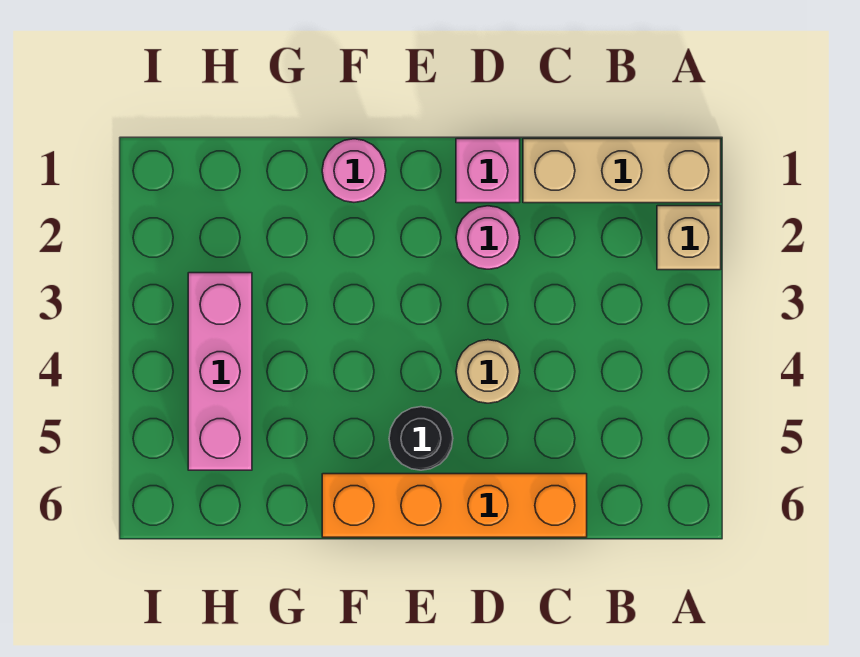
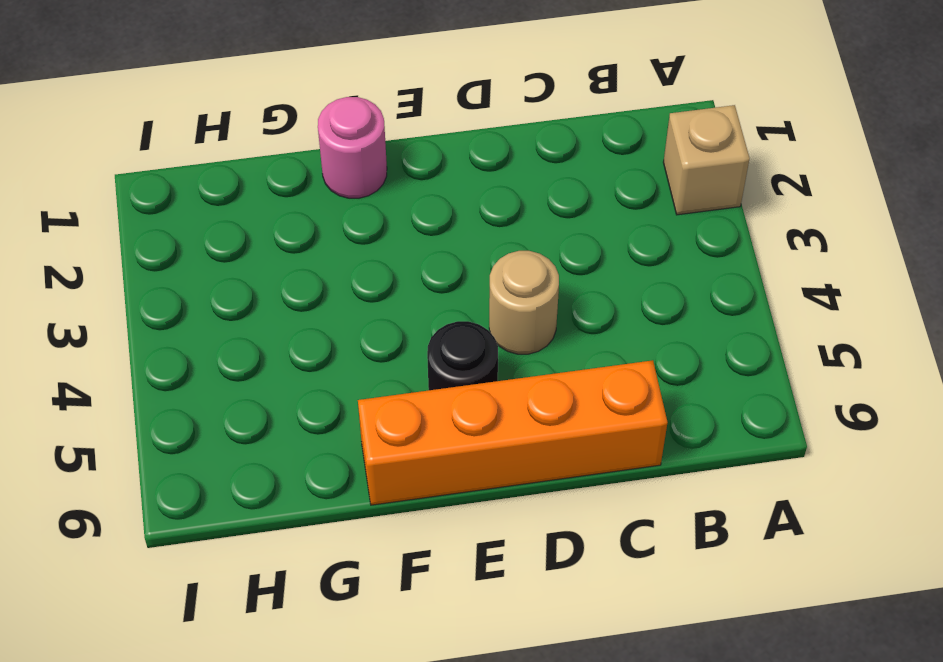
none -> tan 1x3 brick [523,139,721,203]
none -> pink 1x1 brick [456,139,520,203]

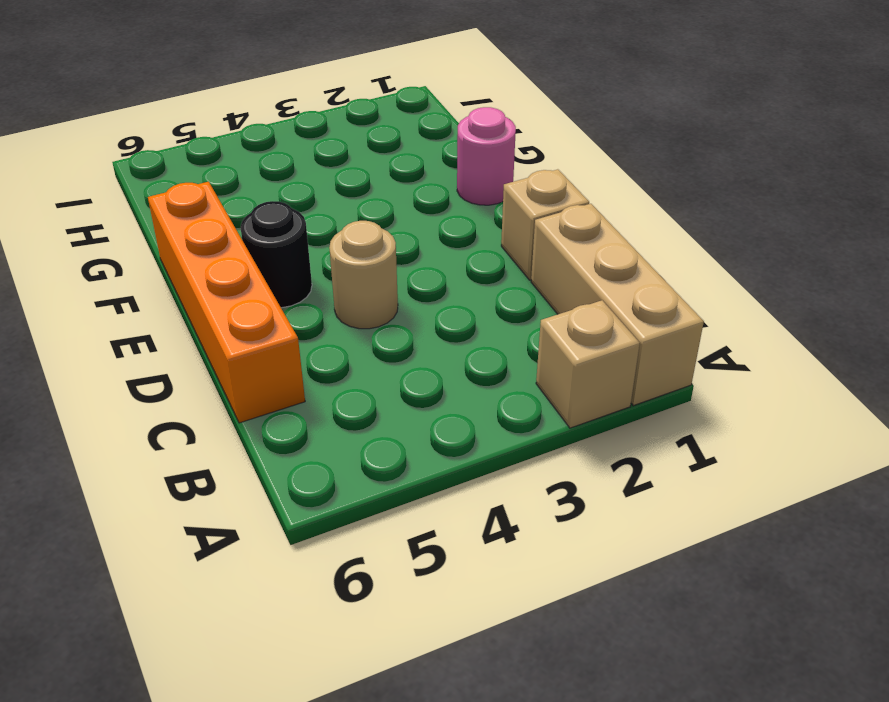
tan 1x1 brick [501,169,589,280] -> pink 1x1 brick [456,139,520,203]
none -> pink 1x1 round brick [456,206,520,269]
none -> pink 1x3 brick [188,273,252,470]

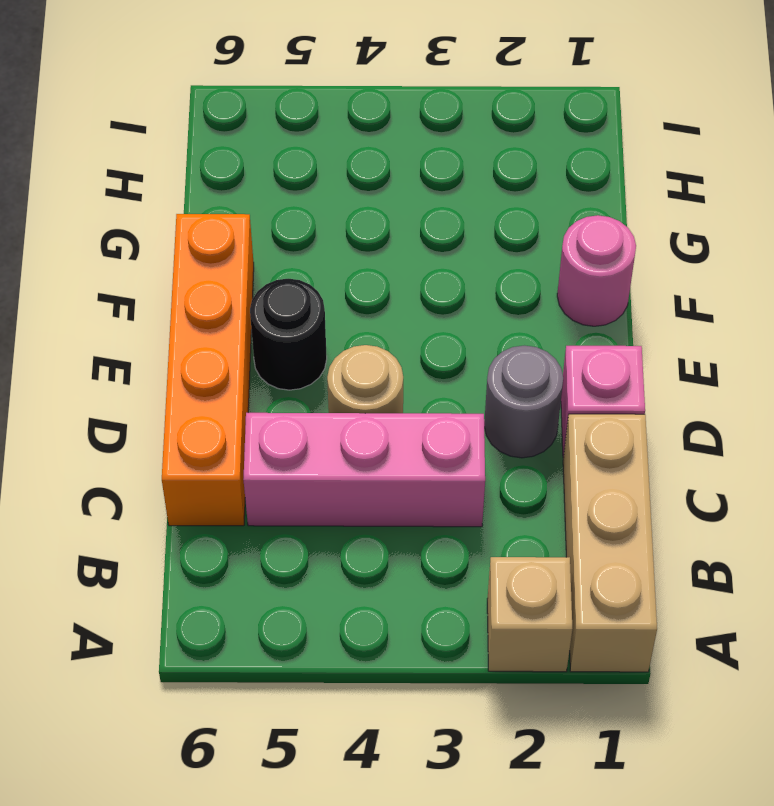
pink 1x3 brick [243,413,485,527] -> pink 1x3 brick moved to [188,273,252,470]
grey 1x1 round brick [484,346,563,458] -> pink 1x1 round brick [456,206,520,269]

